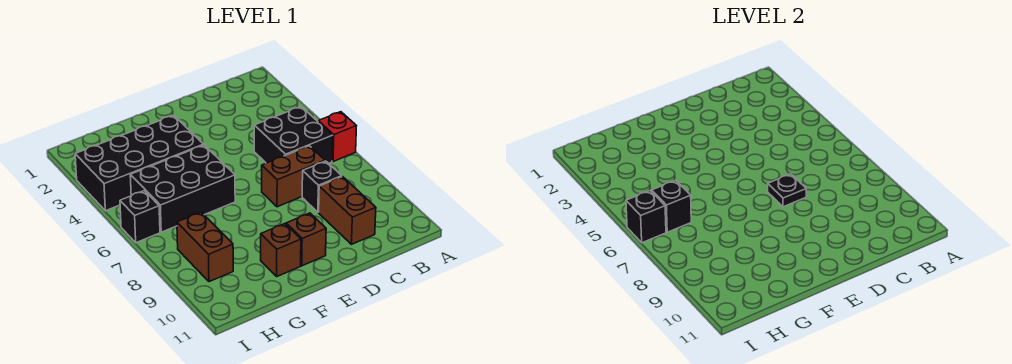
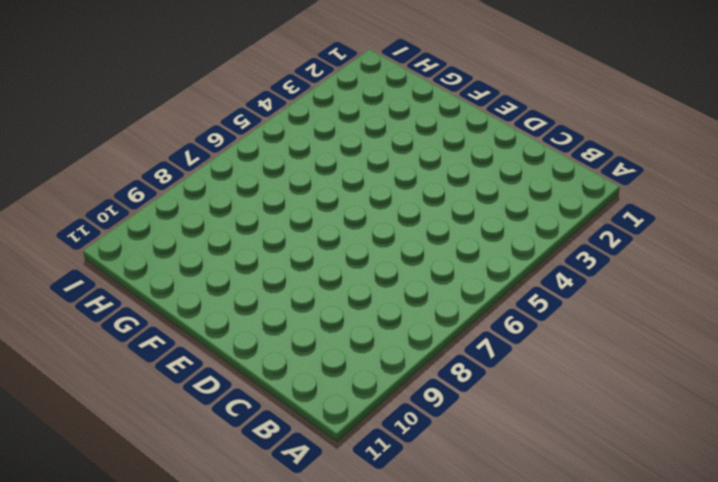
none -> red 1x1 brick [318,112,356,162]
none -> black 2x2 brick [254,107,333,163]
none -> brown 1x2 brick [262,146,325,207]

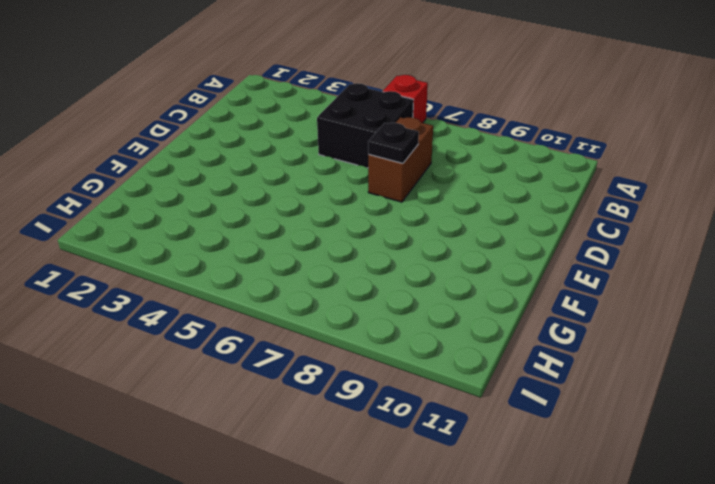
none -> black 1x1 brick [302,161,342,212]
none -> brown 1x2 brick [319,177,376,244]
none -> brown 1x1 brick [286,213,326,266]

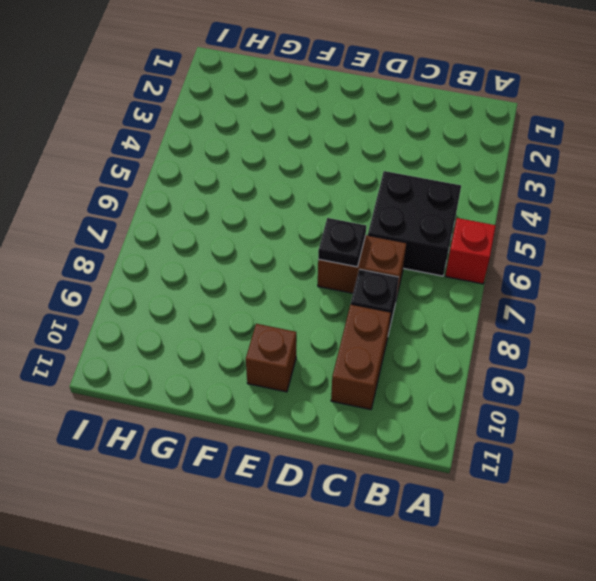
none -> black 2x4 brick [75,115,204,211]
none -> black 2x3 brick [130,145,235,232]
none -> brown 1x1 brick [261,224,301,276]

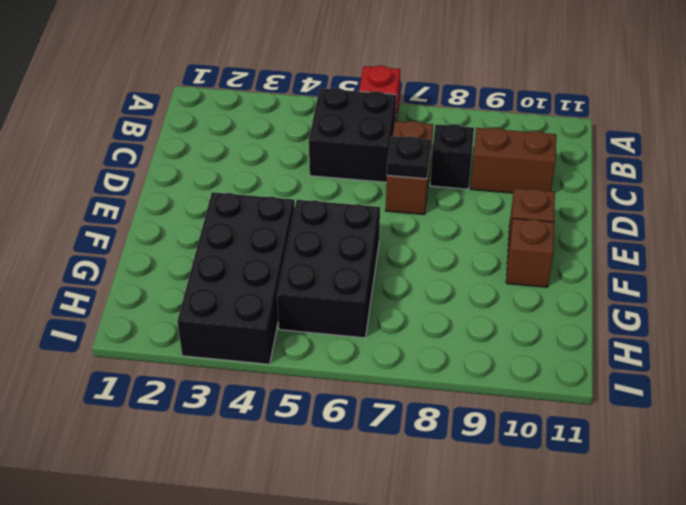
none -> brown 1x2 brick [177,212,233,282]
none -> black 1x1 brick [120,191,160,243]
none -> black 1x1 brick [652,180,691,232]

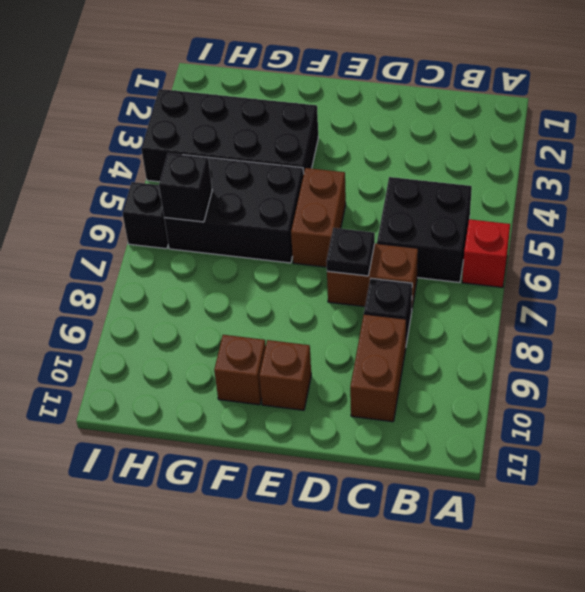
brown 1x2 brick [291,168,346,267] -> brown 1x2 brick moved to [177,212,233,282]
none -> black 1x1 brick [626,191,666,243]

